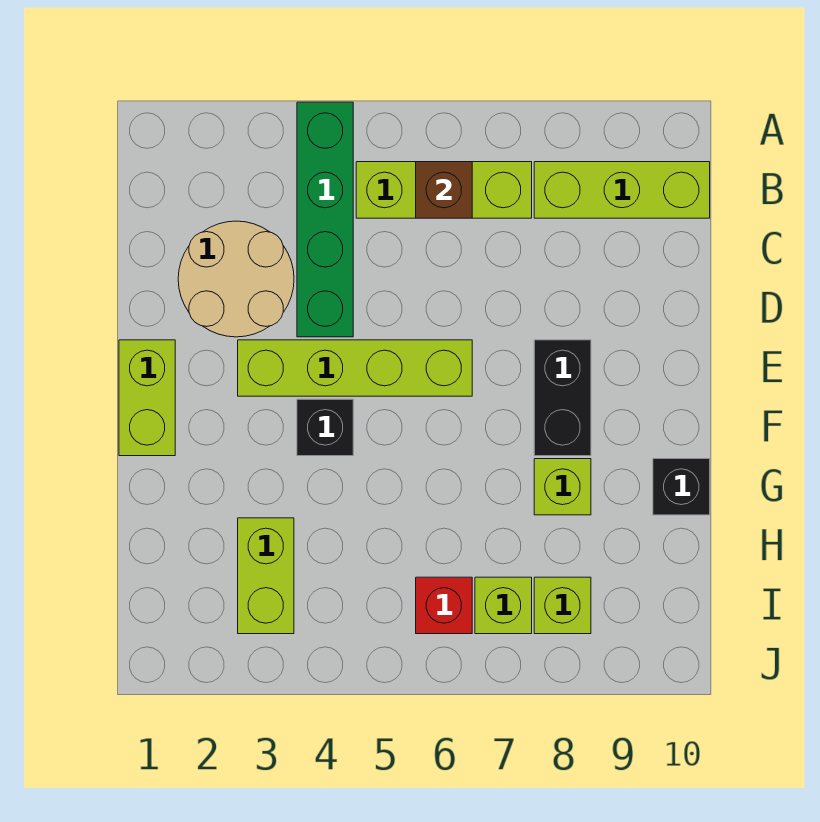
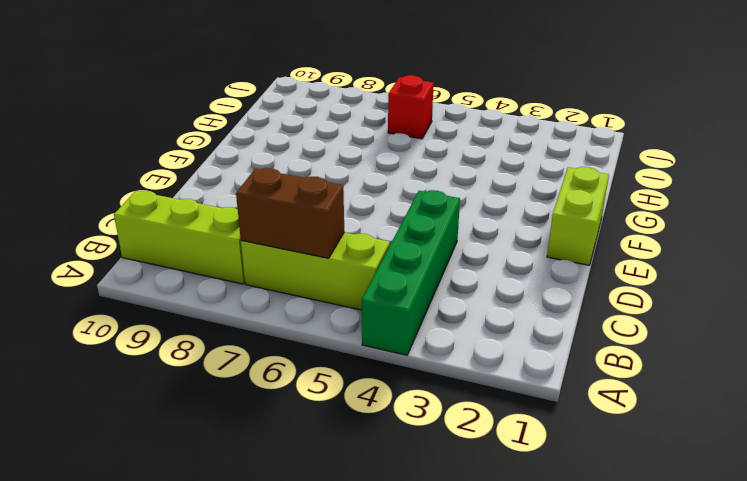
brown 1x2 brick [236,168,344,258] -> brown 1x1 brick [416,162,472,218]
none -> tan 2x2 round brick [178,221,294,337]
none -> lime 1x4 brick [238,340,472,396]
none -> black 1x2 brick [534,340,591,456]

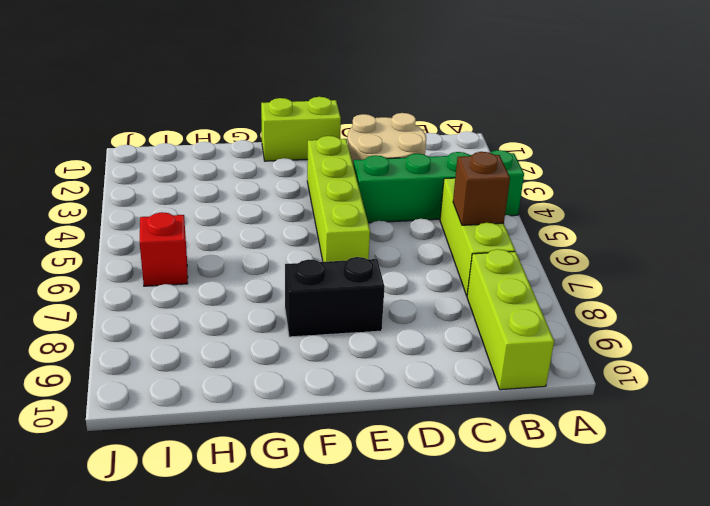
none -> black 1x1 brick [297,399,353,456]
none -> lime 1x1 brick [534,459,591,515]
none -> black 1x1 brick [653,459,710,515]

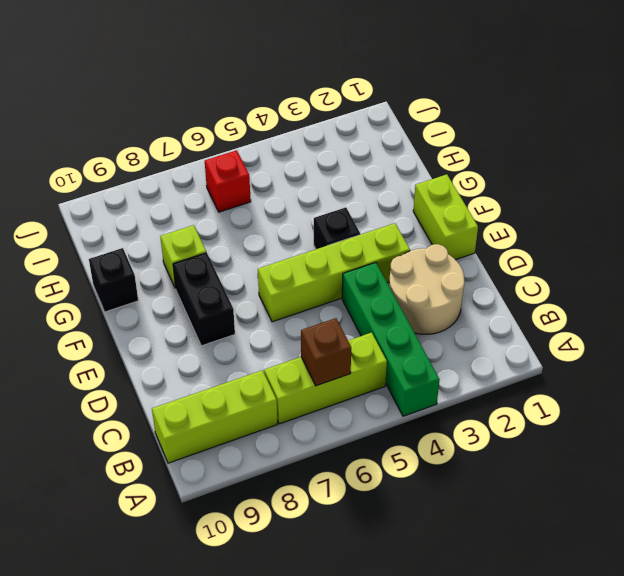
none -> lime 1x2 brick [238,518,294,634]
none -> lime 1x1 brick [475,577,532,634]
none -> lime 1x1 brick [534,577,591,634]

